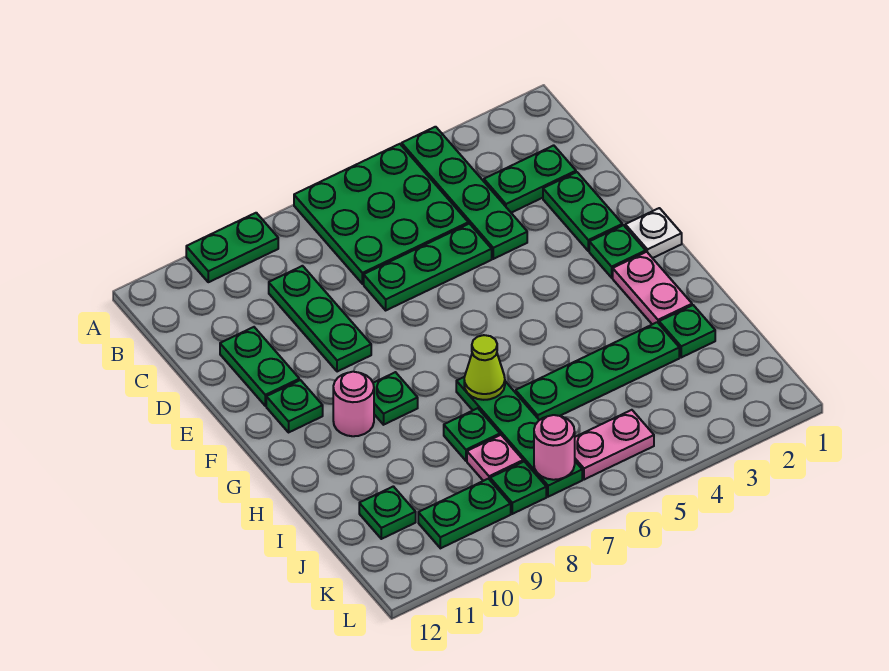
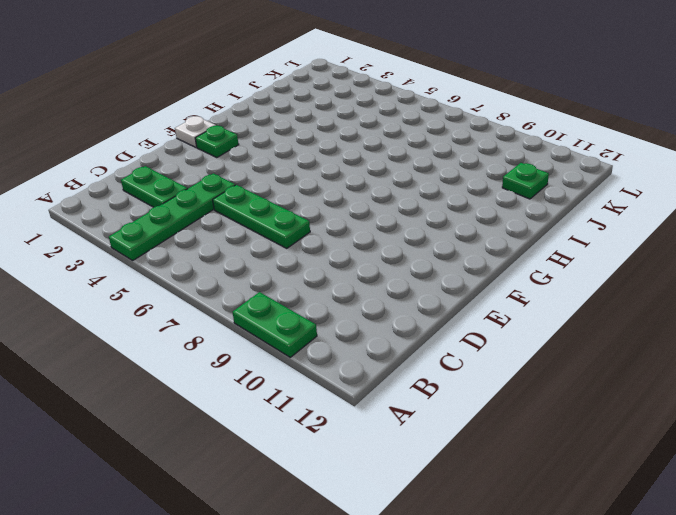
none -> green 3x3 plate [294,144,468,284]
none -> green 1x3 plate [269,266,371,372]
none -> green 1x2 plate [543,172,622,251]

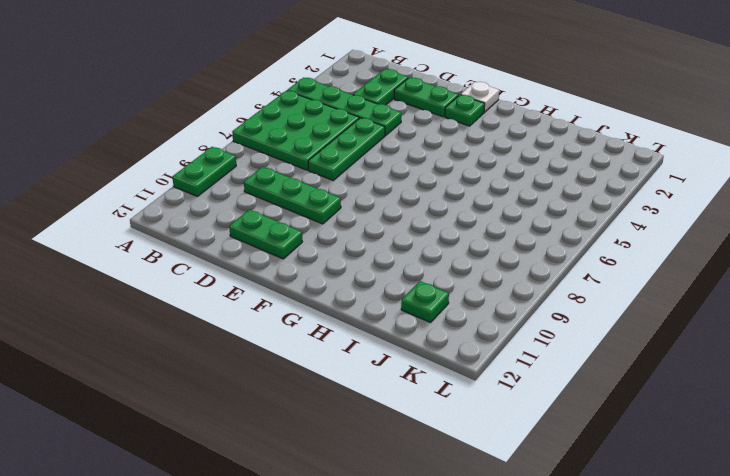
none -> green 1x1 plate [266,380,323,432]
none -> pink 1x2 plate [613,252,692,324]
none -> green 1x1 plate [373,372,418,425]

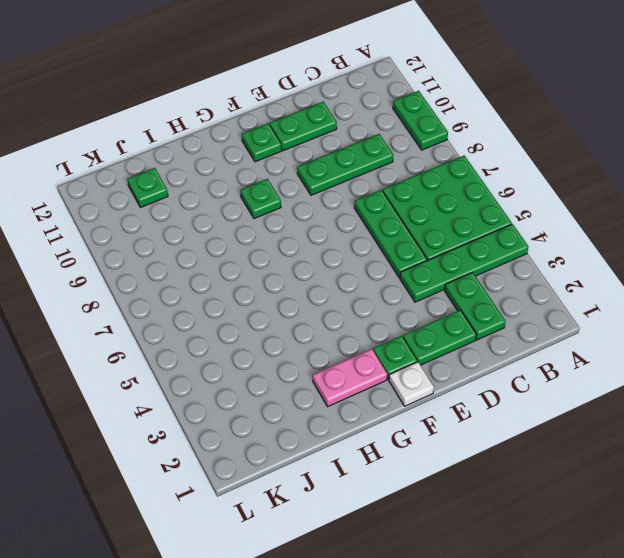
none -> pink 1x1 round brick [333,372,374,436]
none -> green 1x4 plate [456,377,582,497]
none -> green 1x1 plate [659,305,715,357]

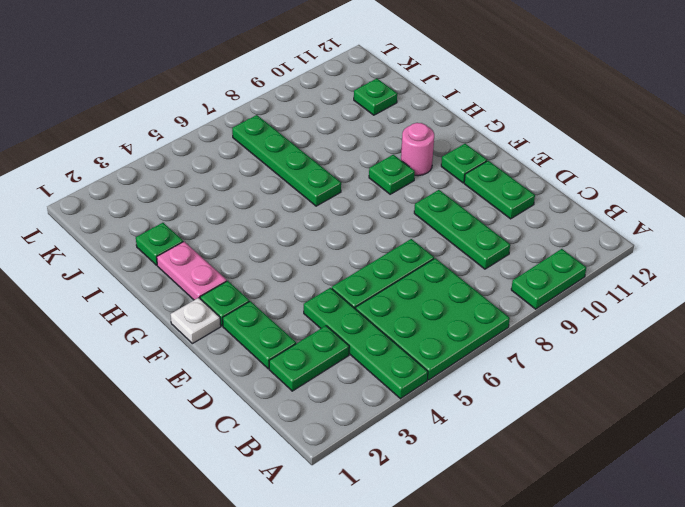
none -> green 1x4 plate [516,322,679,420]
none -> green 1x1 plate [444,408,500,461]
none -> pink 1x1 plate [467,435,523,481]

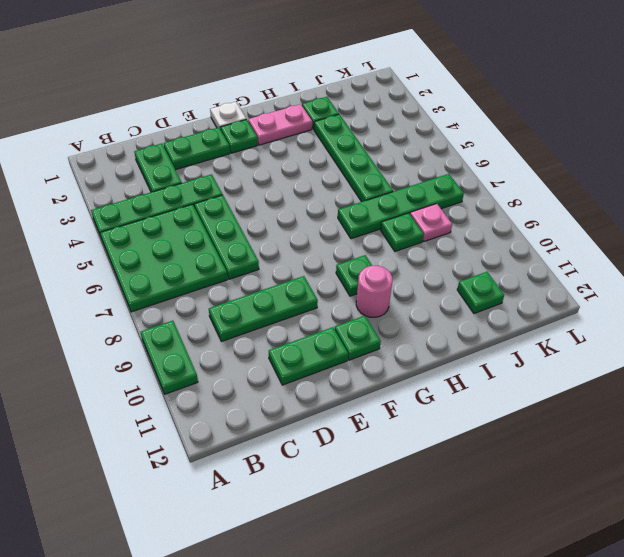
none -> pink 1x2 plate [575,410,654,480]
none -> green 1x1 plate [490,462,546,514]
none -> green 1x2 plate [418,479,511,548]

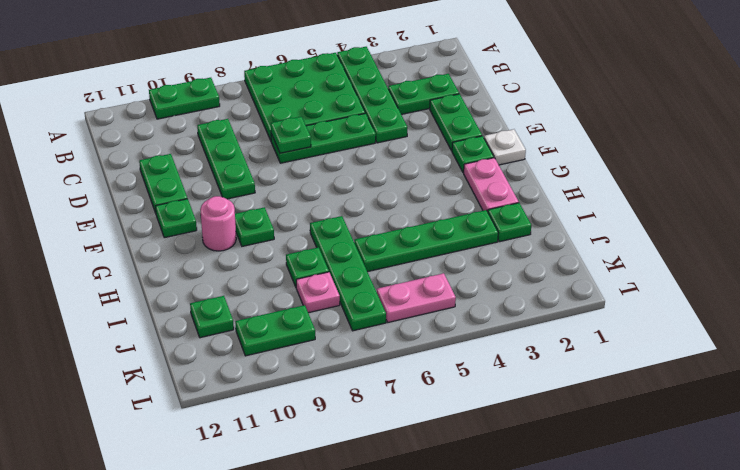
green 1x1 plate [271,117,311,153] -> green 1x1 plate moved to [490,462,546,514]
none -> lime 1x1 cone [464,335,505,400]
none -> pink 1x1 round brick [534,415,575,480]

